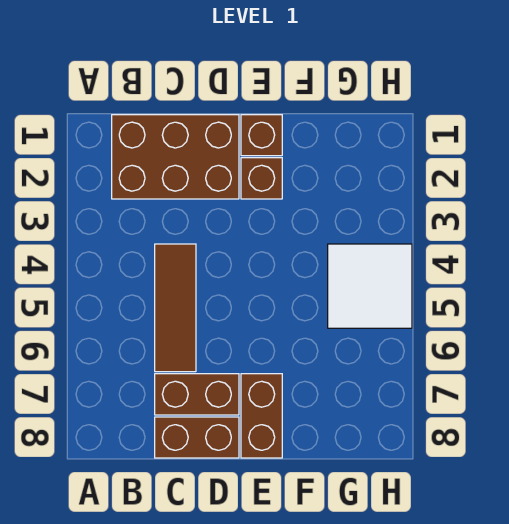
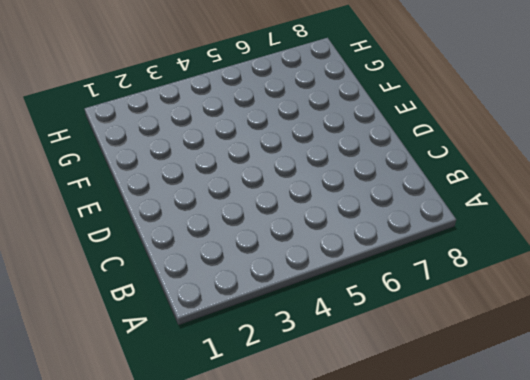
none -> brown 2x3 brick [112,115,239,199]
none -> brown 1x3 tile [155,244,196,372]

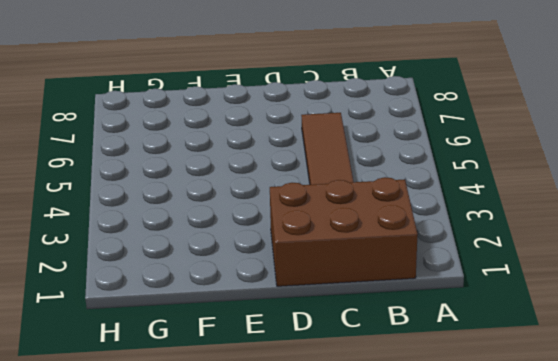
none -> brown 1x2 brick [155,374,239,415]
none -> brown 1x2 brick [155,417,239,458]

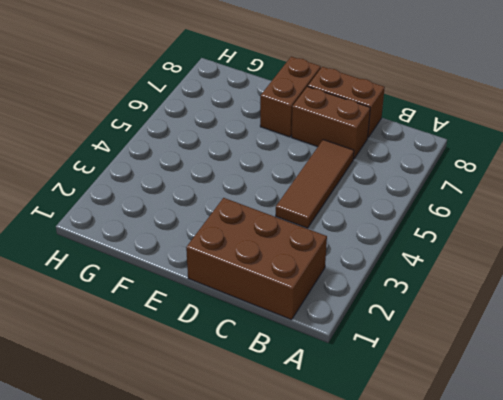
none -> brown 1x1 brick [241,115,282,156]
none -> brown 1x1 brick [241,158,282,199]

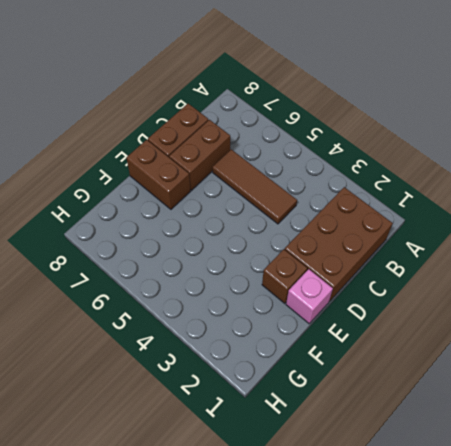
pink 1x1 brick [286,269,333,324] -> brown 1x1 brick [241,115,282,156]
none -> white 2x2 tile [328,244,412,328]

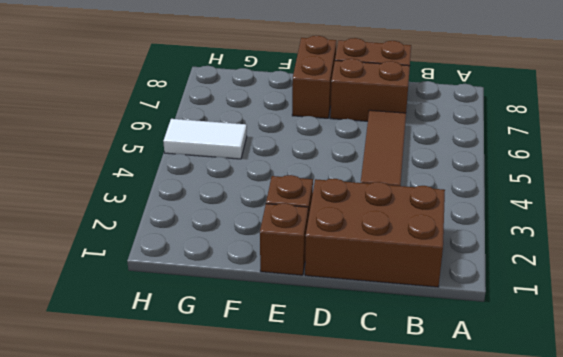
white 1x2 tile [163,119,247,159] -> white 2x2 tile [328,244,412,328]

